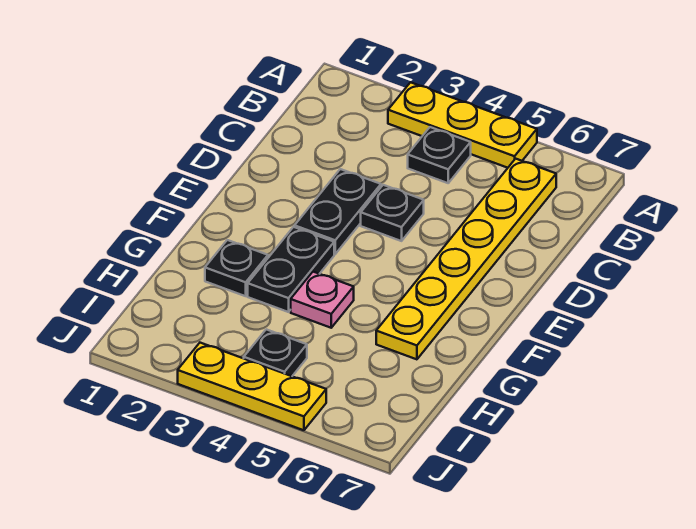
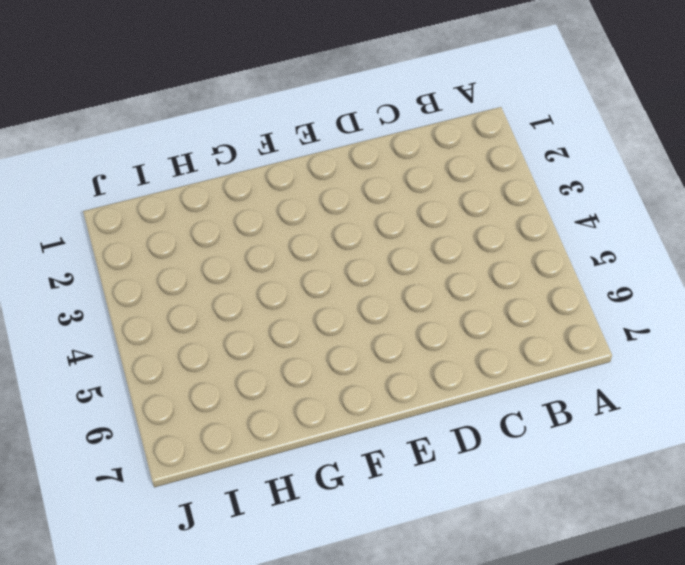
none -> yellow 1x3 plate [388,82,537,168]
none -> black 1x1 plate [408,127,471,183]

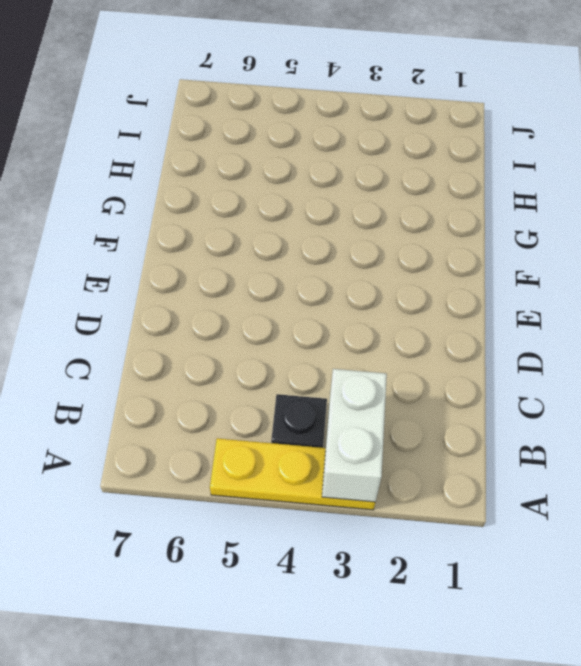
white 1x2 brick [322,369,387,502] -> none
none -> yellow 1x6 plate [376,159,556,359]
none -> black 1x2 plate [295,169,381,254]

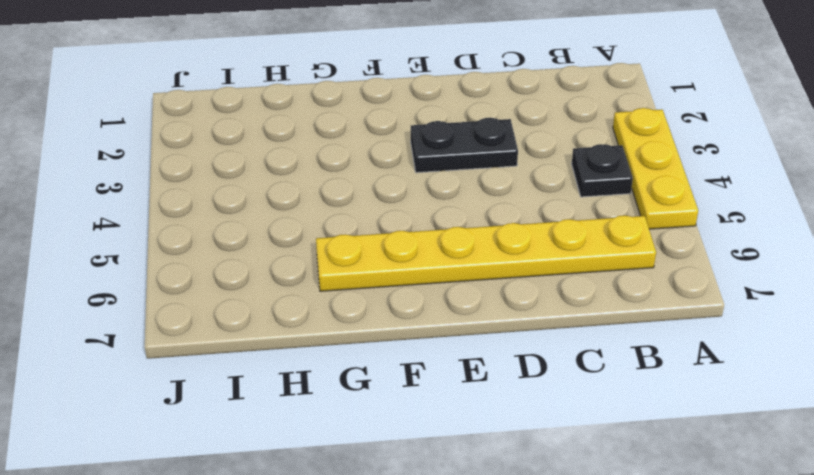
none -> black 1x1 plate [361,185,424,241]
none -> black 1x2 plate [248,227,334,312]

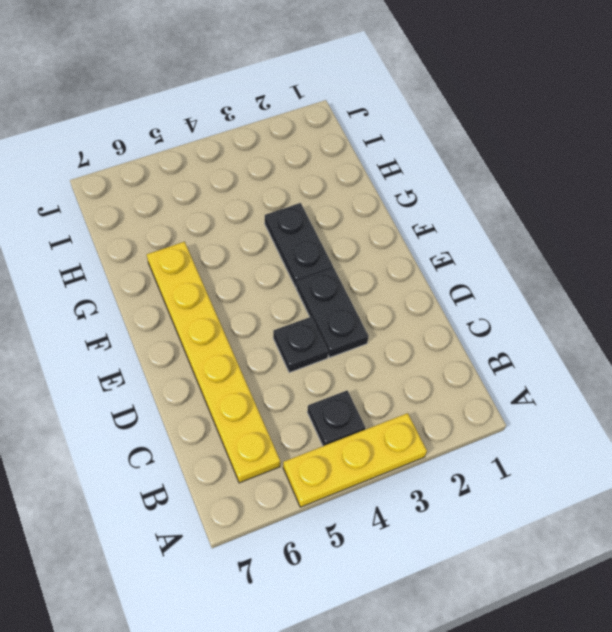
none -> black 1x1 plate [205,240,268,296]
none -> pink 1x1 plate [291,272,354,328]

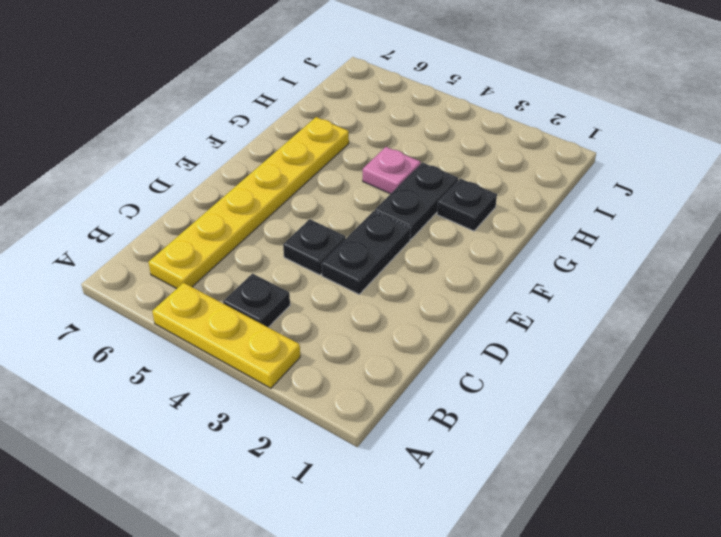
none -> black 1x1 plate [244,329,307,376]
none -> yellow 1x3 plate [178,343,326,430]

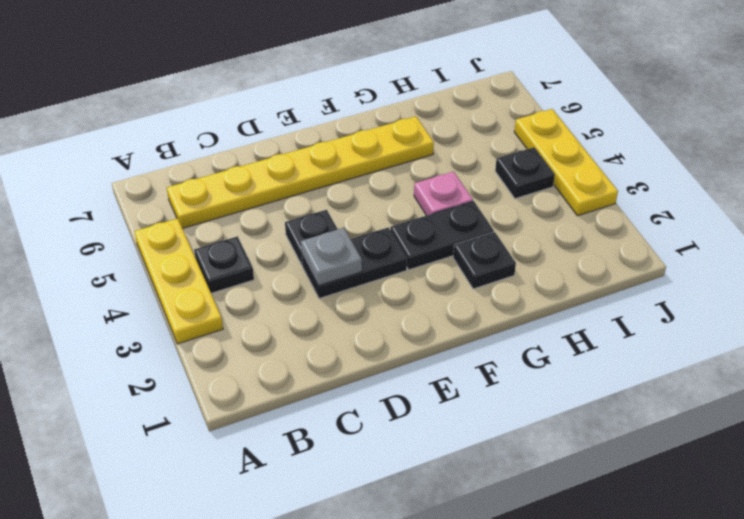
grey 1x1 plate [301,228,362,286] -> none

